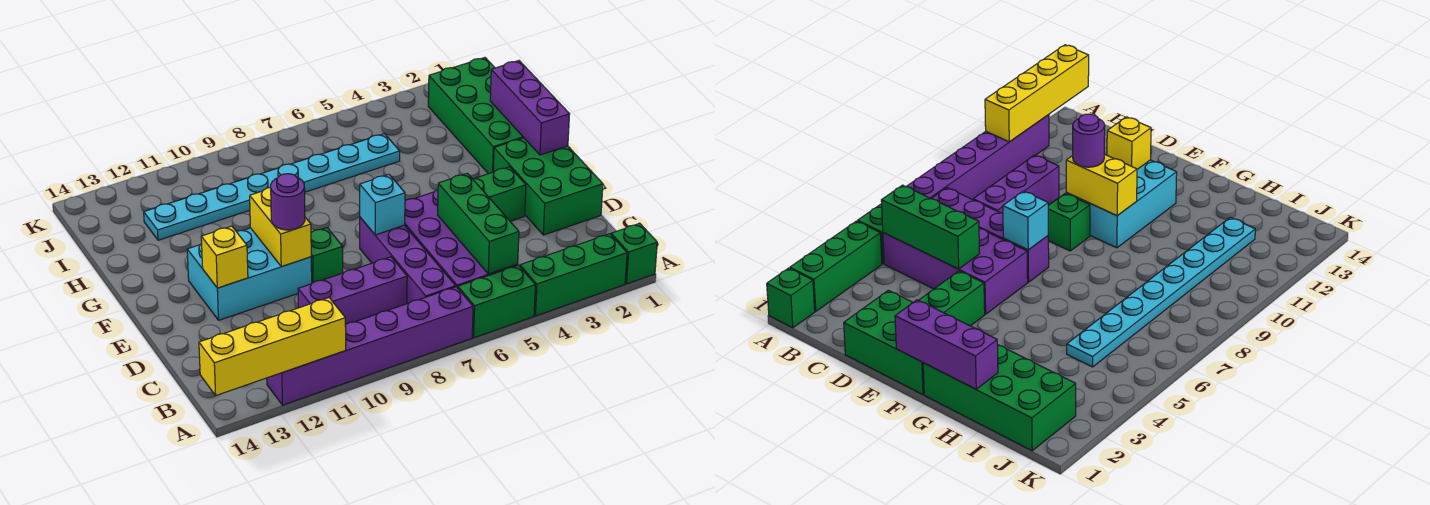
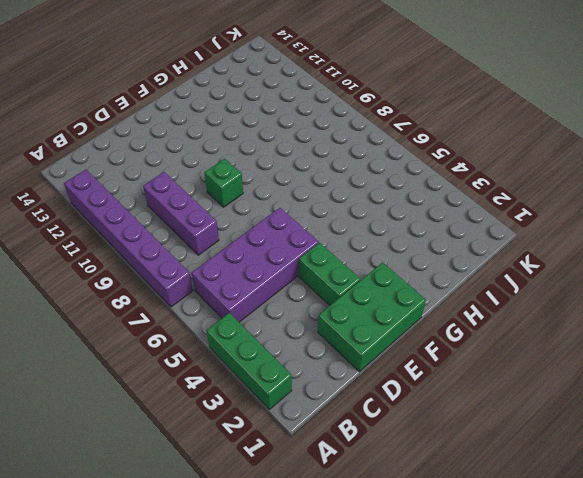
none -> green 1x1 brick [611,223,657,284]
none -> green 1x2 brick [458,265,535,338]
none -> purple 1x4 brick [360,217,456,304]

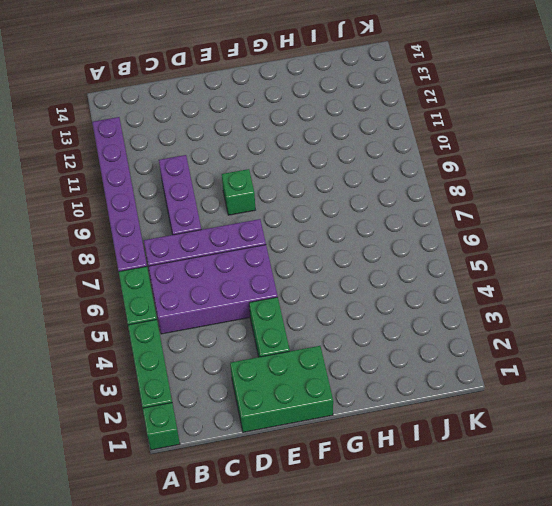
none -> cyan 2x3 brick [187,228,312,320]
none -> green 2x4 brick [428,58,524,174]
none -> cyan 1x8 plate [144,134,400,240]

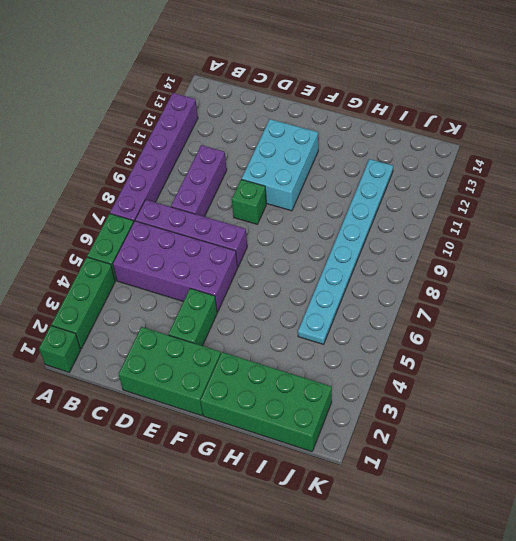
none -> yellow 1x4 brick [199,298,346,395]
none -> green 1x3 brick [438,173,519,274]
none -> cyan 1x1 brick [360,175,405,235]

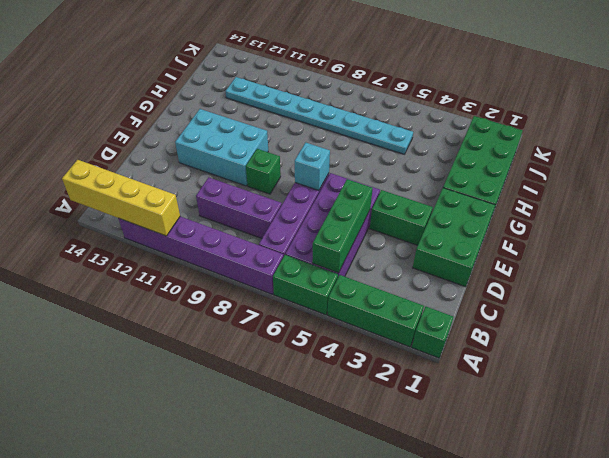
none -> yellow 1x2 brick [250,188,311,267]
none -> yellow 1x1 brick [201,226,248,288]
none -> purple 1x3 brick [490,61,570,155]

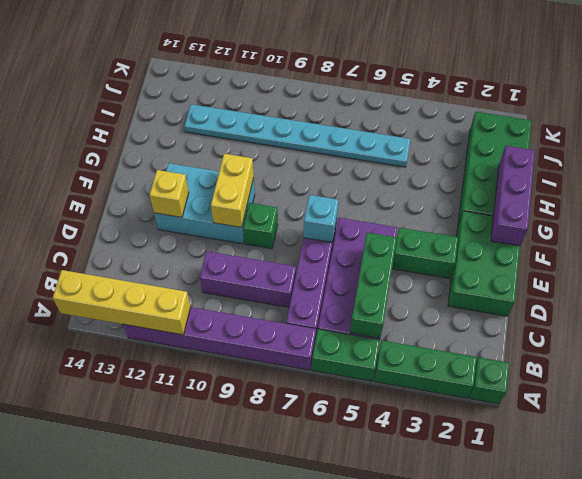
none -> purple 1x1 round brick [271,174,305,230]

